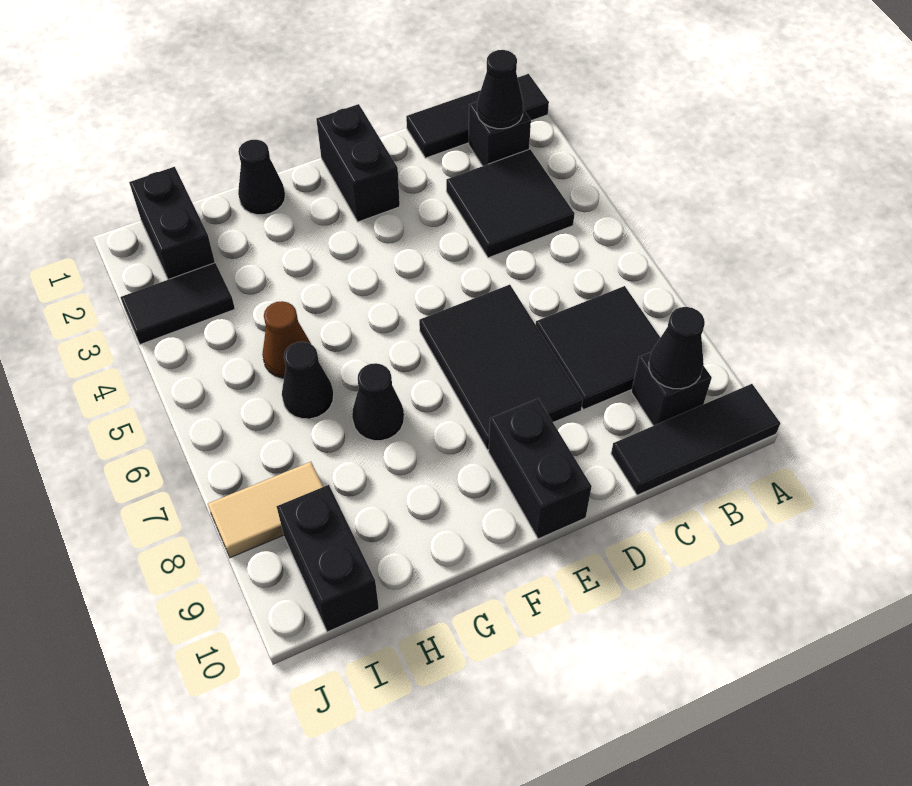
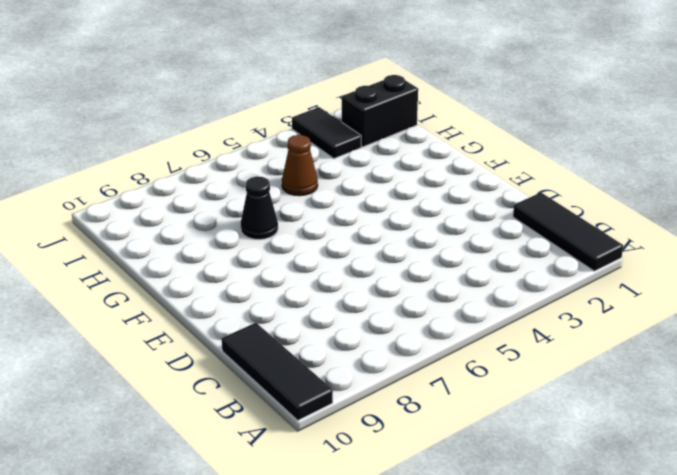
none -> black 1x1 brick [469,102,531,166]
none -> black 2x2 tile [446,149,575,258]
none -> black 2x2 tile [536,286,660,410]

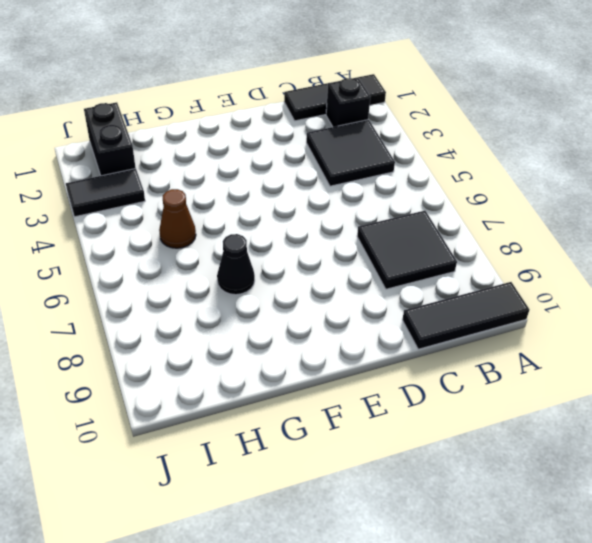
none -> black 1x1 brick [631,352,712,426]
none -> black 2x3 tile [419,285,583,450]
none -> black 1x2 brick [316,104,400,222]

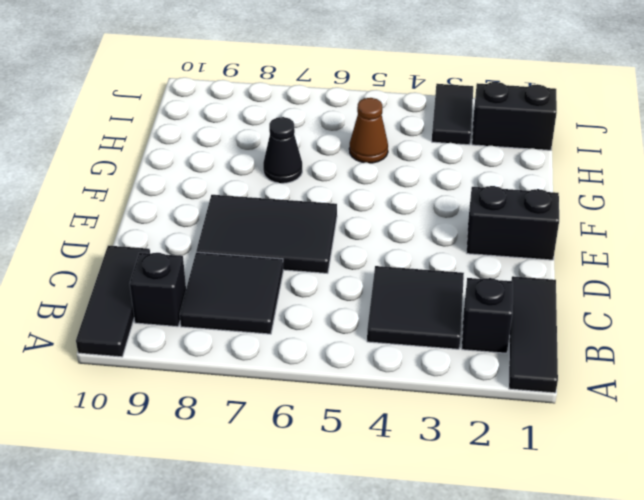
none -> black 1x2 brick [489,399,592,539]
none -> black 1x1 cone [238,140,285,215]
none -> black 1x1 cone [282,342,334,419]

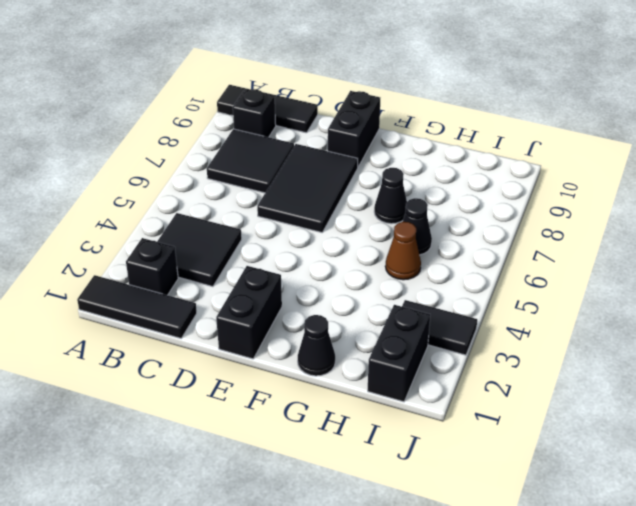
none -> tan 1x2 tile [208,462,323,558]
none -> black 1x2 brick [277,485,379,632]
none -> black 1x1 cone [477,50,523,129]

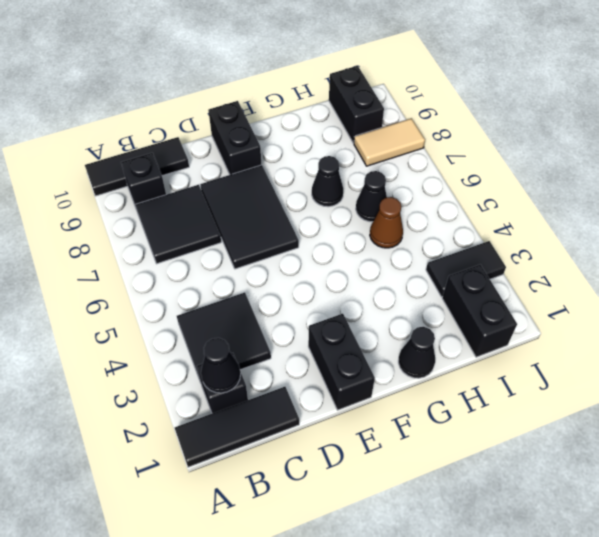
none -> black 1x1 cone [649,307,705,389]

